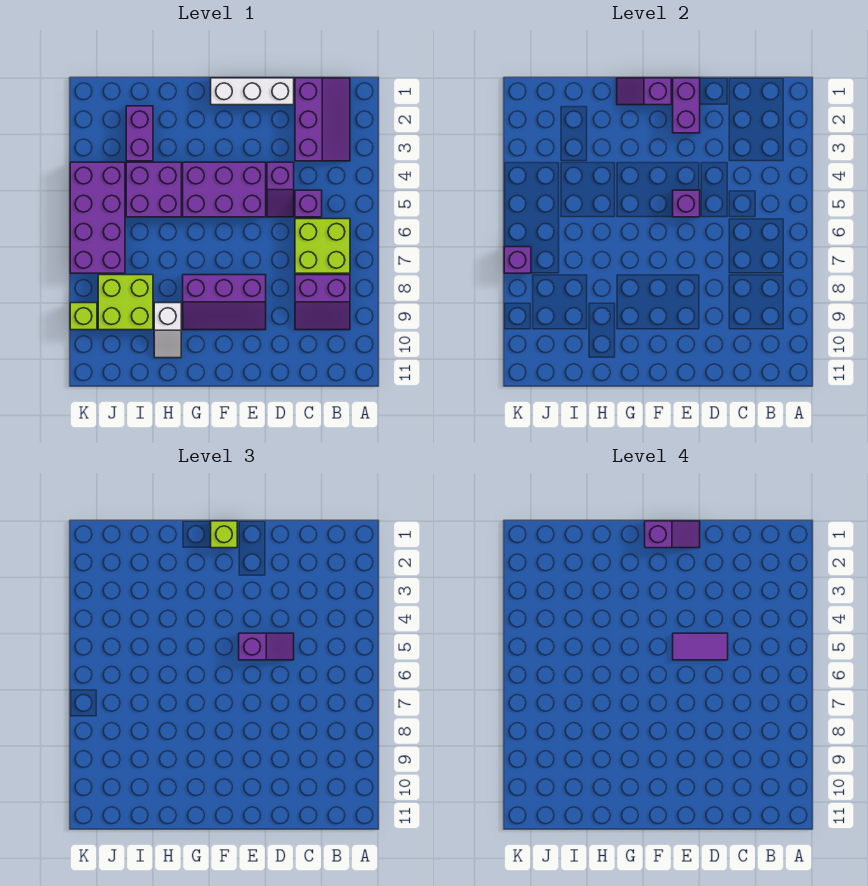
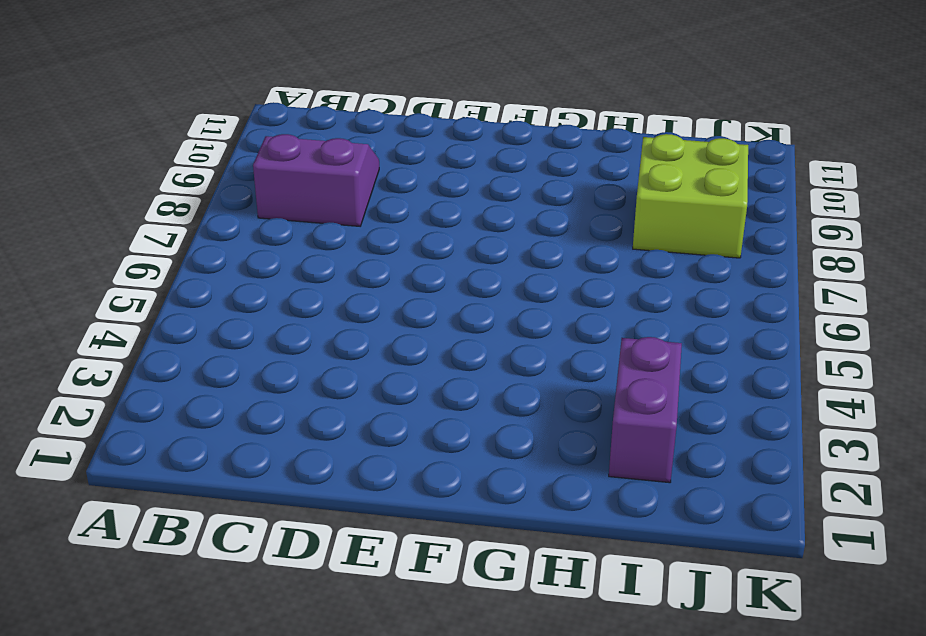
none -> purple 2x3 slope [295,78,350,161]
none -> lime 2x2 brick [295,219,350,273]
none -> purple 1x1 brick [295,190,322,217]

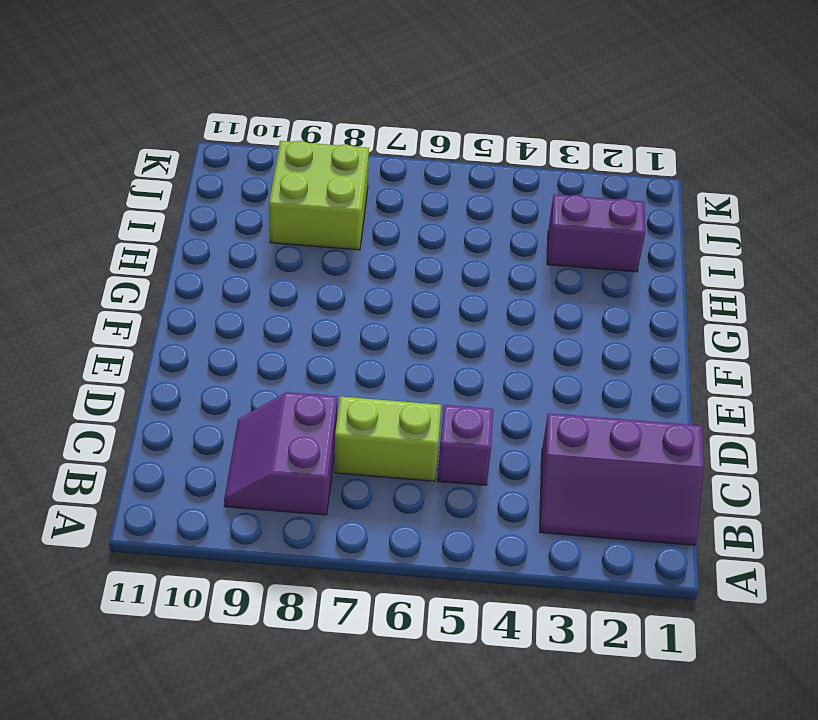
lime 1x2 brick [335,397,441,481] -> lime 2x2 brick [295,219,350,273]
none -> white 1x3 brick [211,78,294,105]
none -> purple 1x2 slope [267,162,294,217]
none -> purple 2x3 brick [183,162,266,217]

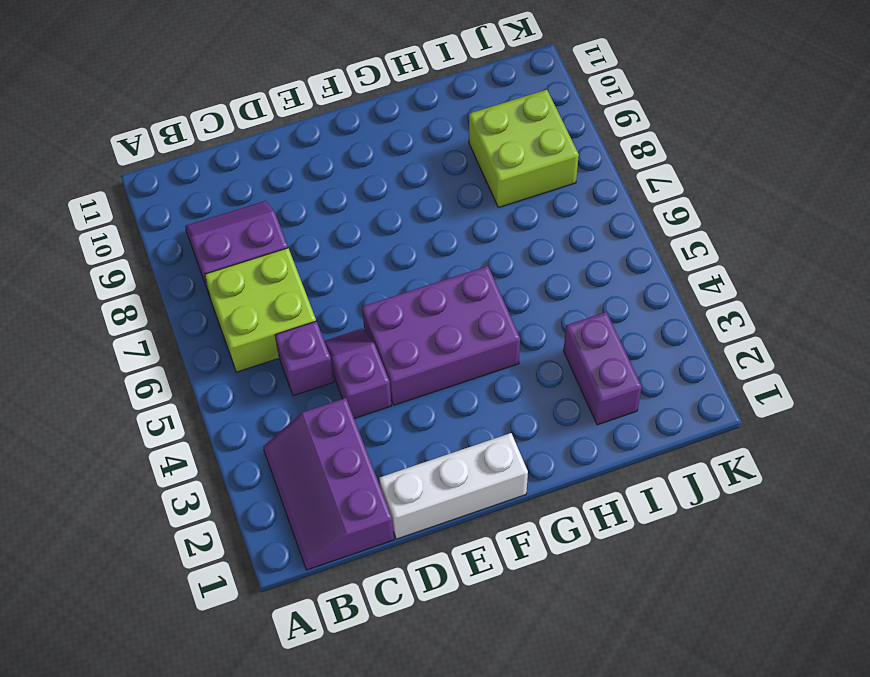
none -> purple 2x3 slope [183,275,266,330]
none -> purple 2x2 brick [126,162,181,217]
none -> white 1x2 slope [154,303,181,358]

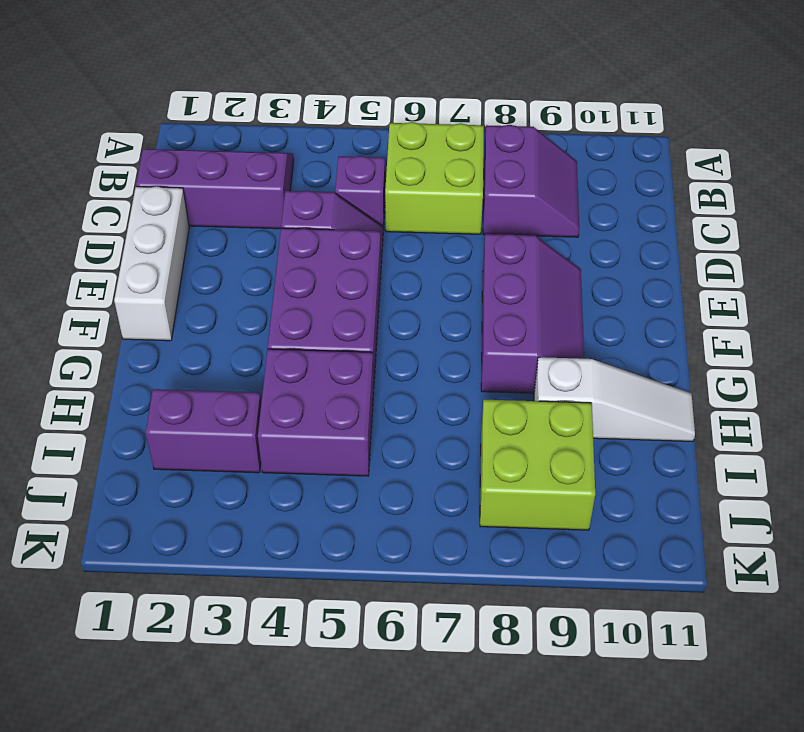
white 1x3 slope [534,357,695,441] -> white 1x2 slope [154,303,181,358]
none -> purple 2x4 brick [70,162,125,273]
none -> lime 1x1 brick [70,303,97,330]
none -> purple 1x2 brick [673,78,700,133]

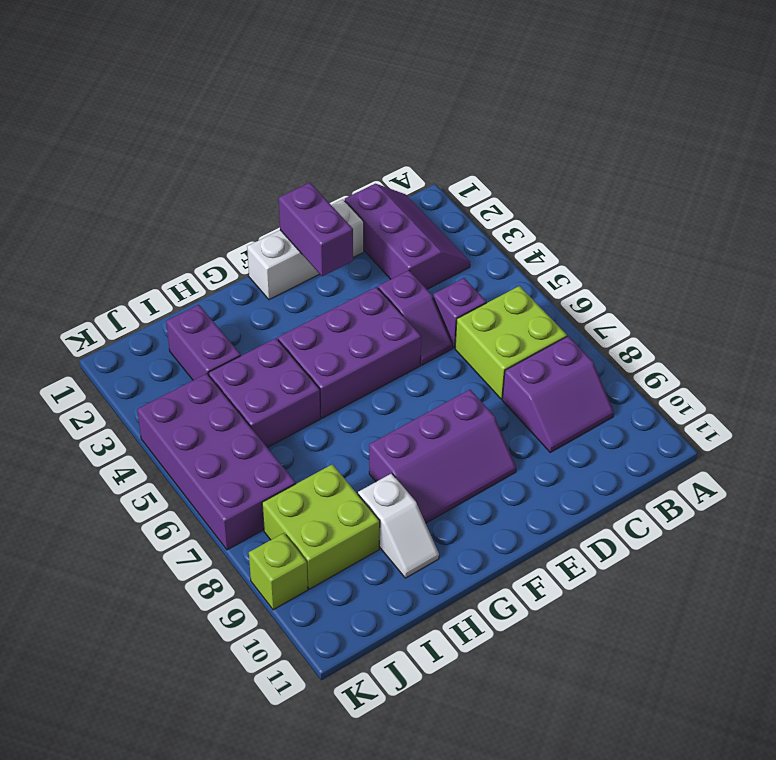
none -> purple 1x1 brick [673,190,700,217]
none -> purple 1x2 slope [617,78,671,105]
none -> purple 1x1 brick [504,247,531,273]

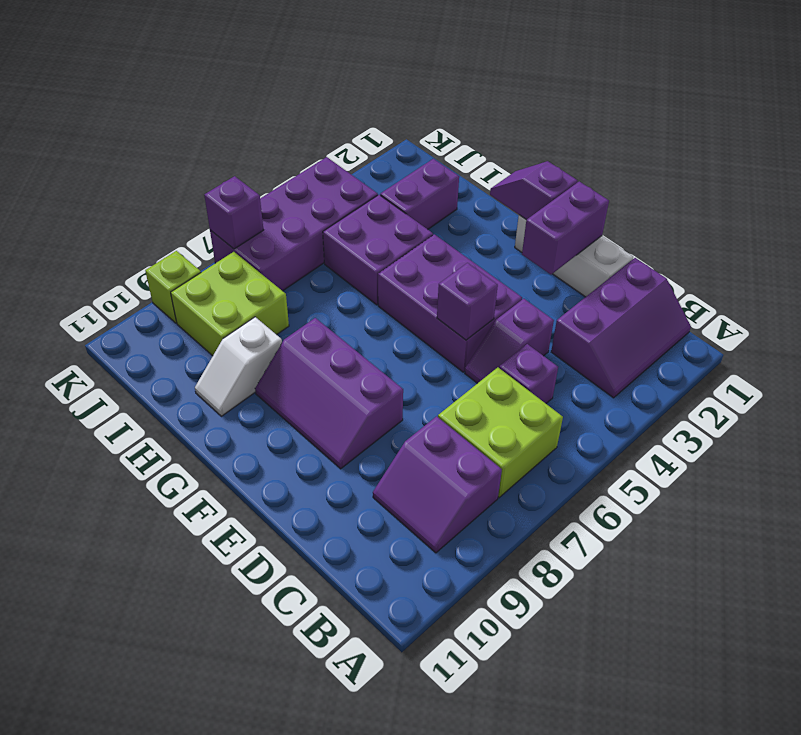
none -> purple 1x2 slope [239,633,294,660]
none -> lime 1x1 brick [211,521,237,548]
none -> purple 1x2 tile [673,633,728,660]

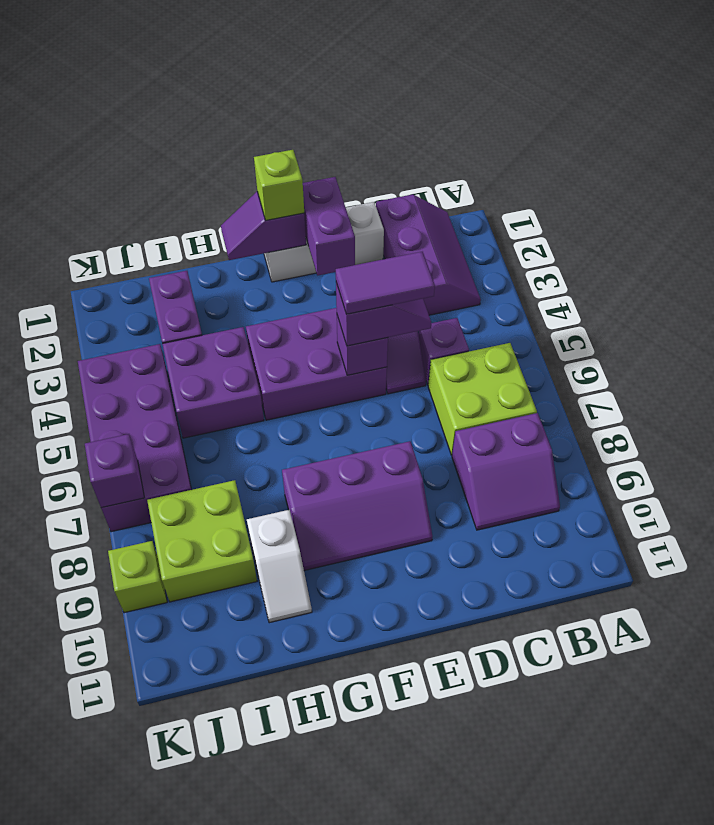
none -> purple 1x2 slope [645,521,700,548]

